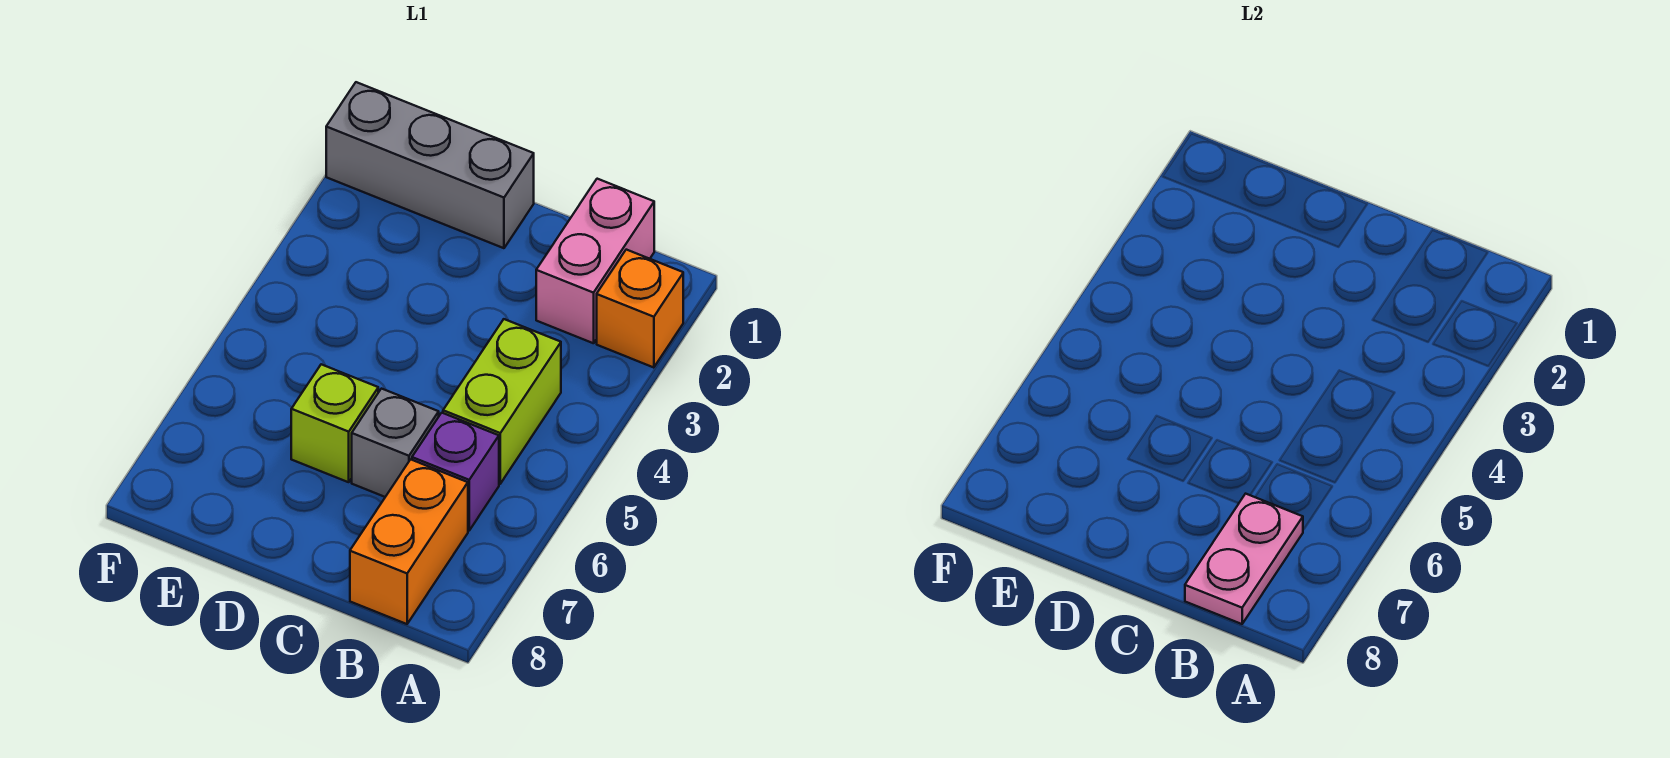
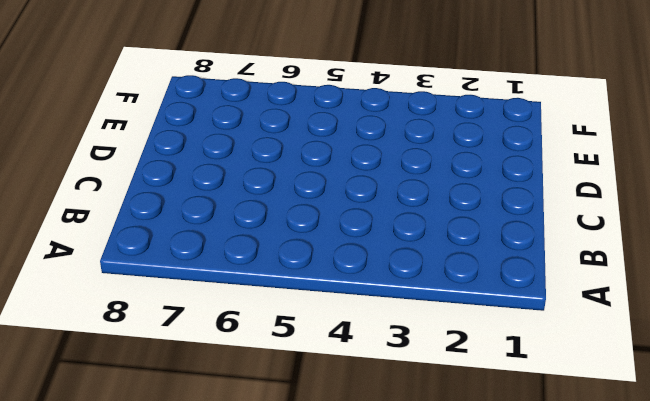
none -> orange 1x1 brick [597,250,683,368]
none -> pink 1x2 brick [536,179,654,343]

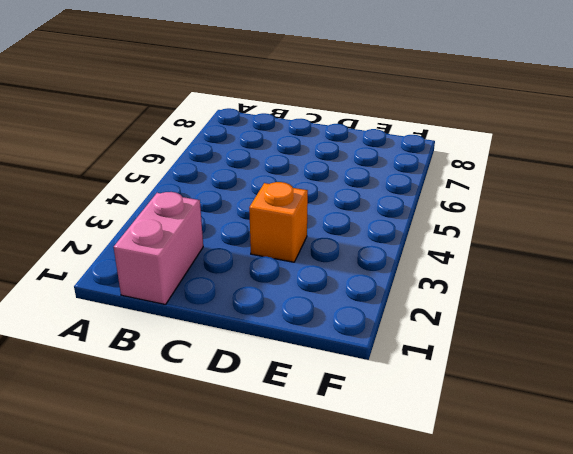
orange 1x1 brick [249,182,308,262] -> orange 1x1 brick moved to [597,250,683,368]
none -> lime 1x2 brick [443,319,561,484]
none -> purple 1x1 brick [412,413,499,530]

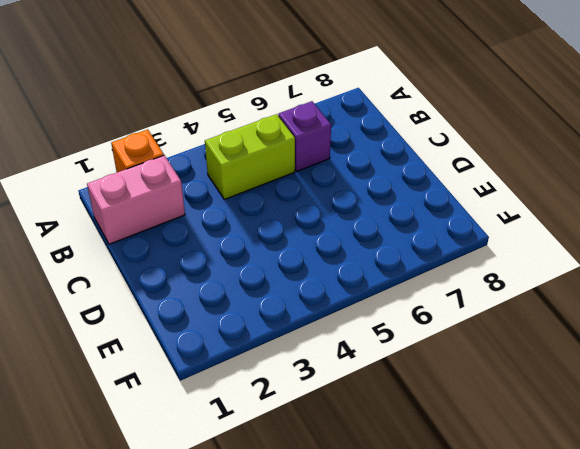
none -> orange 1x2 brick [350,459,468,624]
none -> grey 1x1 brick [352,389,439,497]

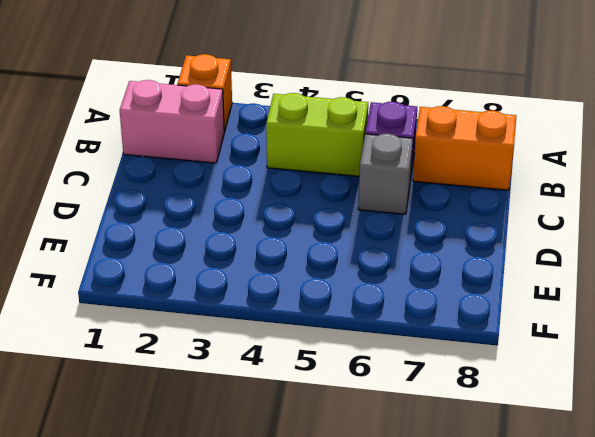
none -> grey 1x3 brick [326,82,534,248]
none -> lime 1x1 brick [291,364,378,482]

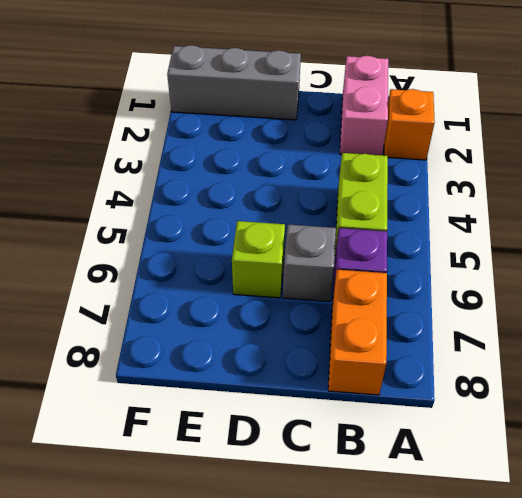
none -> pink 1x2 plate [1185,494,1303,624]

